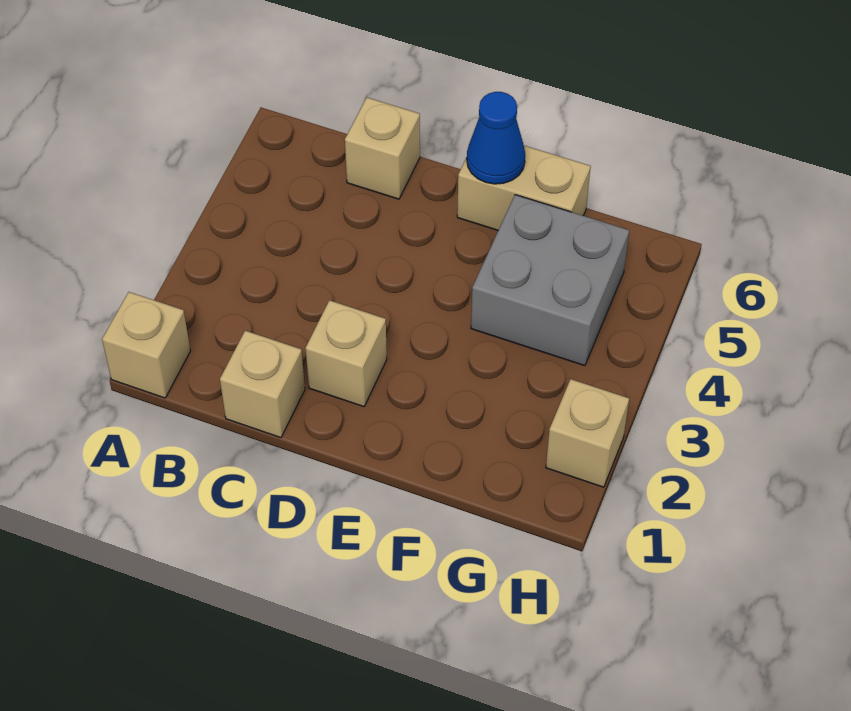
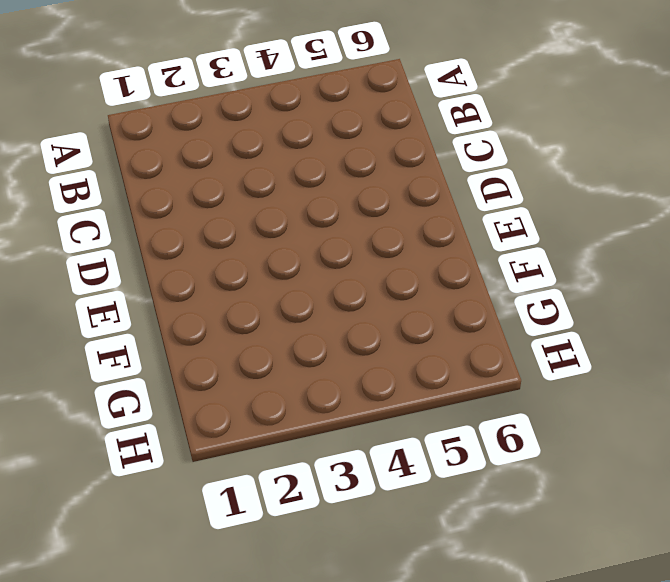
none -> tan 1x1 brick [102,292,190,398]
none -> tan 1x1 brick [220,331,305,438]

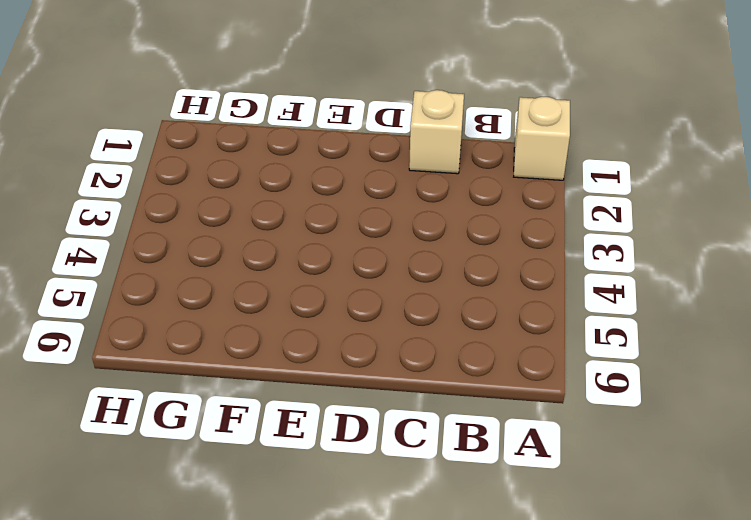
none -> tan 1x1 brick [345,98,420,199]
none -> tan 1x1 brick [306,300,387,407]

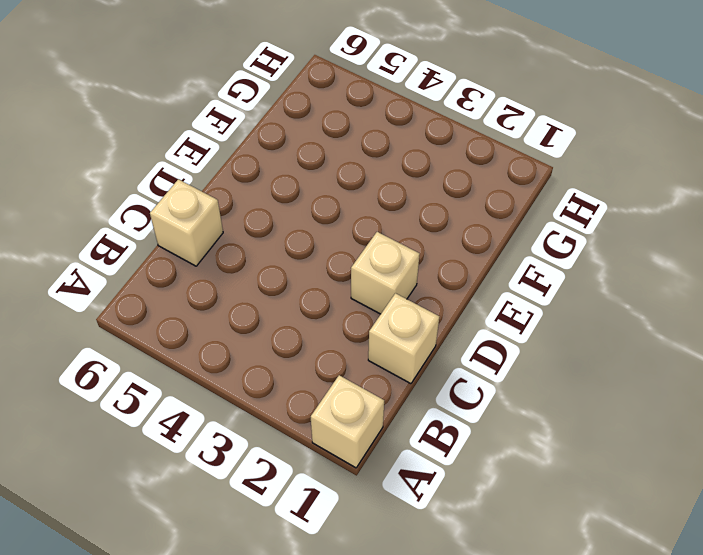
none -> tan 1x2 brick [457,146,591,230]
none -> grey 2x2 brick [471,195,629,366]

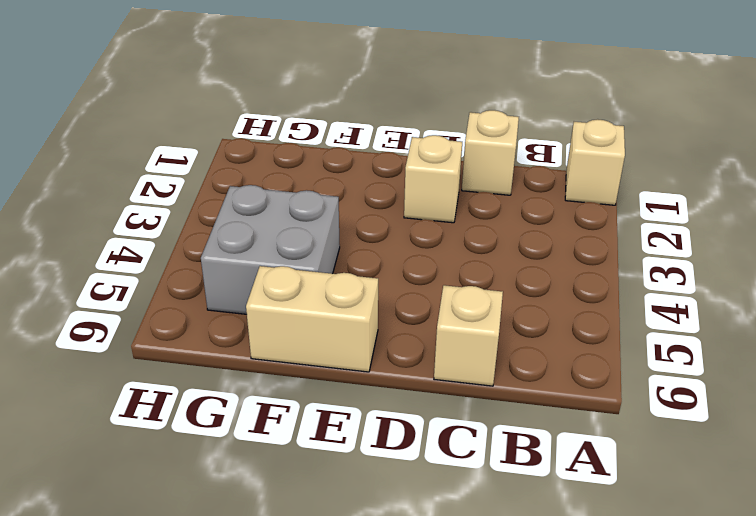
none -> tan 1x1 brick [546,379,629,487]
none -> blue 1x1 cone [467,92,525,184]

